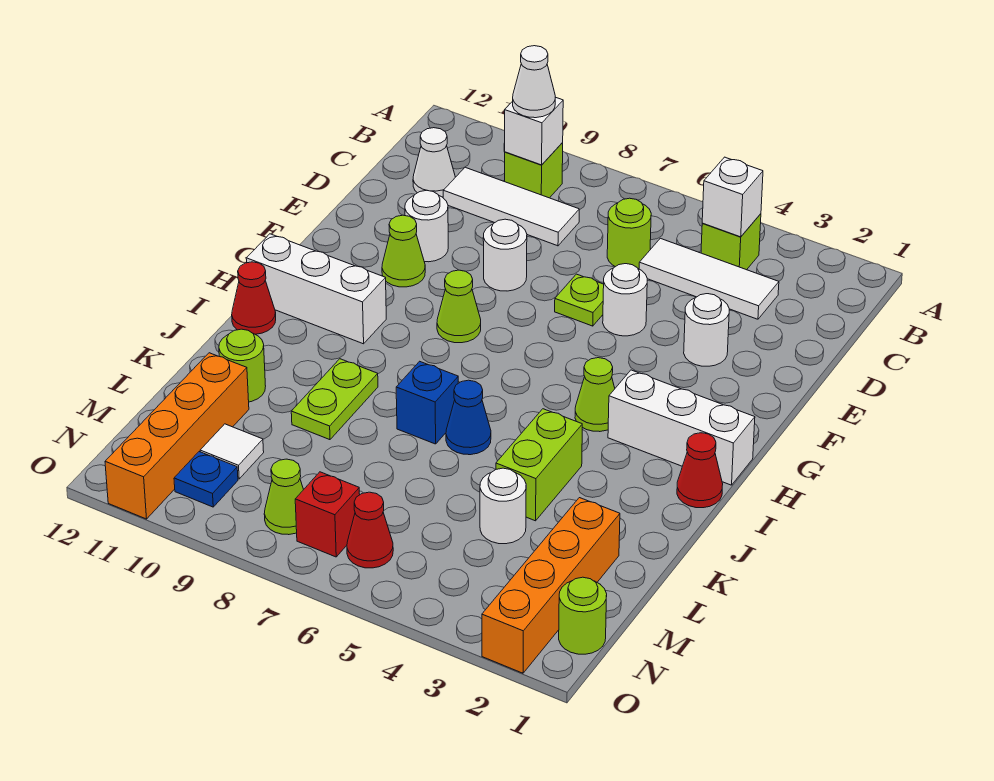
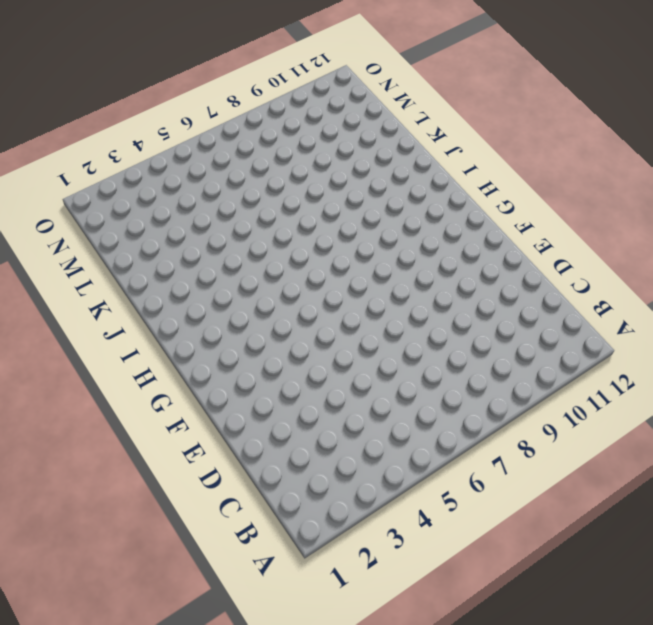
none -> lime 1x1 brick [701,214,761,270]
none -> lime 1x1 brick [505,143,563,198]
none -> white 1x3 tile [639,238,779,319]
none -> lime 1x1 round brick [607,198,651,269]

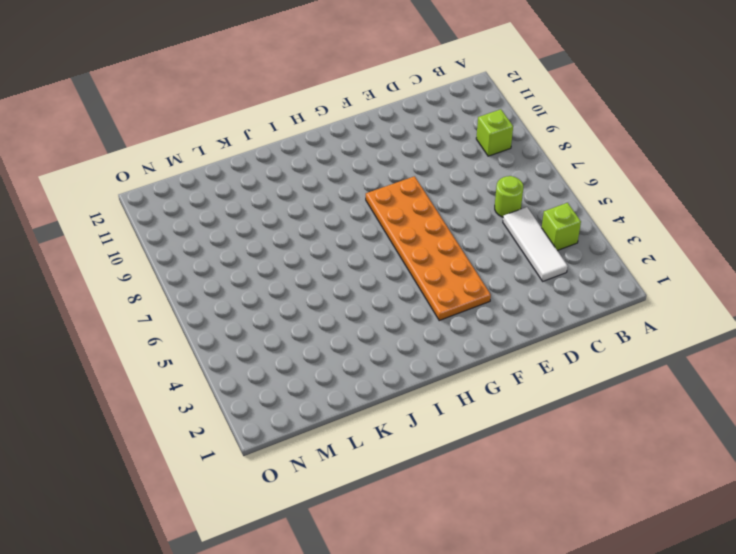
orange 2x6 plate [366,176,491,320] -> lime 1x1 cone [437,270,481,343]
none -> white 1x3 tile [443,167,579,246]
none -> white 1x1 cone [413,128,455,197]
none -> white 1x1 round brick [684,294,729,366]
none -> white 1x1 round brick [603,264,647,336]

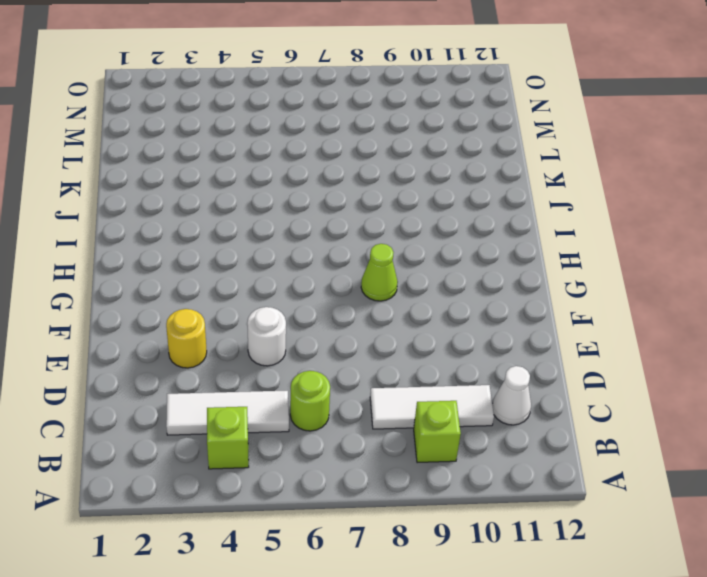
yellow 1x1 round brick [166,309,207,368] -> white 1x1 round brick [684,294,729,366]
none -> lime 1x1 plate [555,274,604,326]
none -> white 1x1 round brick [483,219,527,291]
none -> white 1x1 round brick [405,190,448,262]
none -> lime 1x1 cone [382,215,425,287]

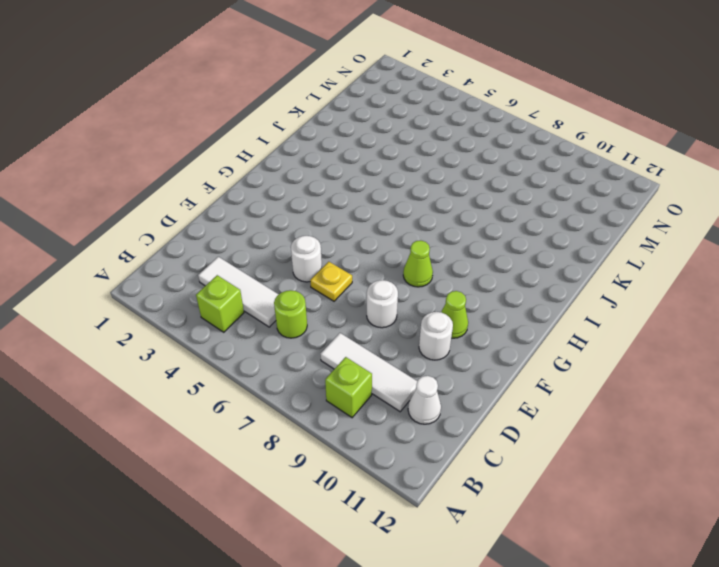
yellow 1x1 plate [310,262,352,301] -> lime 1x1 plate [555,274,604,326]
none -> white 1x1 round brick [684,294,729,366]
none -> white 1x3 brick [608,370,755,485]
none -> lime 1x1 cone [575,358,615,432]
none -> white 1x3 brick [246,234,386,344]

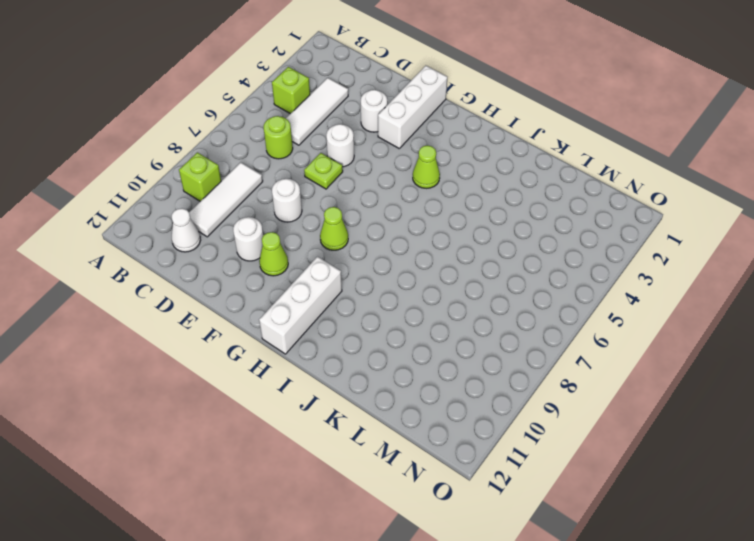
white 1x3 brick [378,66,447,148] -> white 1x3 brick moved to [608,370,755,485]
none -> red 1x1 cone [677,433,723,508]
none -> red 1x1 cone [232,262,276,334]
none -> lime 1x2 brick [496,409,582,521]
none -> blue 1x1 cone [446,380,491,455]

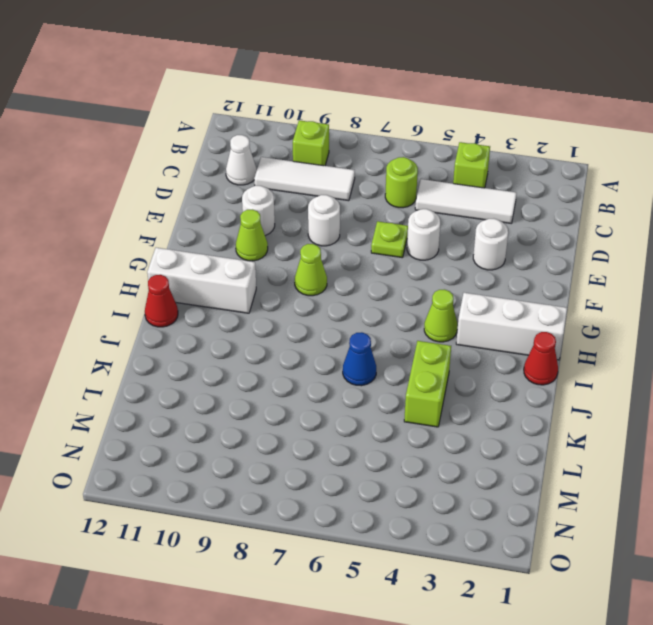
none -> blue 1x1 brick [396,361,458,444]
none -> lime 1x2 plate [291,359,378,440]
none -> lime 1x1 round brick [219,329,266,402]
none -> orange 1x4 brick [482,498,620,673]

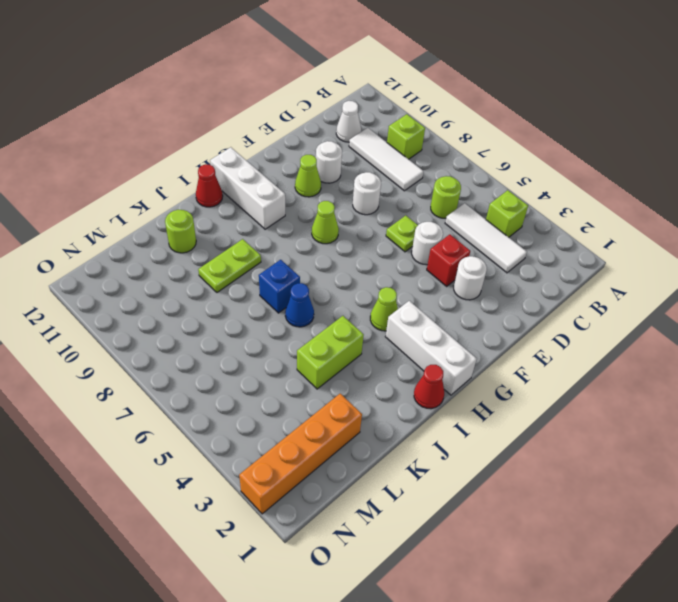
red 1x1 brick [427,234,470,286] -> red 1x1 brick moved to [295,472,360,557]
none -> white 1x1 round brick [480,468,526,544]
none -> orange 1x4 brick [105,353,249,519]
none -> white 1x1 tile [200,424,264,479]
none -> lime 1x1 round brick [559,577,607,654]

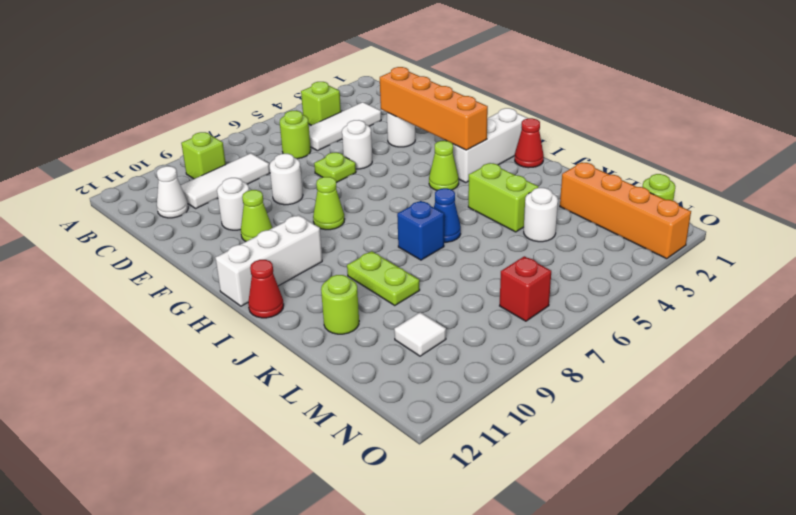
orange 1x4 brick [380,67,488,150] -> orange 1x4 brick moved to [105,353,249,519]
none -> red 1x1 cone [347,492,393,568]
none -> lime 1x1 cone [264,459,304,535]
none -> blue 1x1 plate [174,452,238,507]
none -> white 1x1 brick [702,157,763,237]

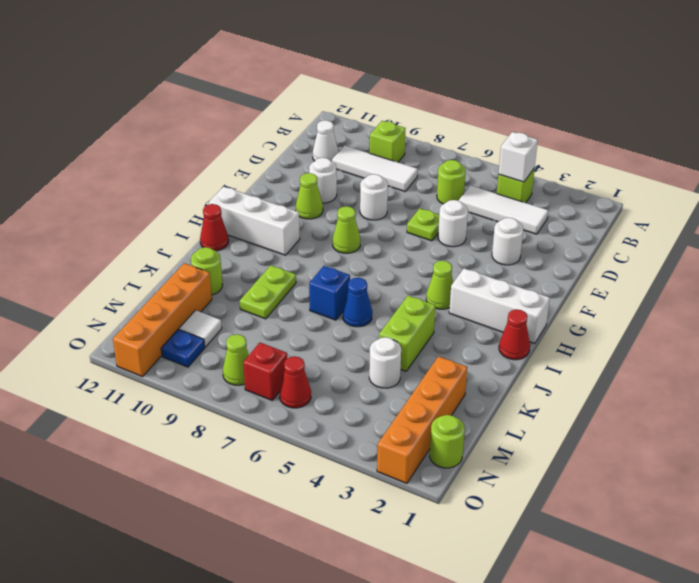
none -> white 1x1 brick [505,97,563,165]
none -> white 1x1 cone [513,46,555,118]

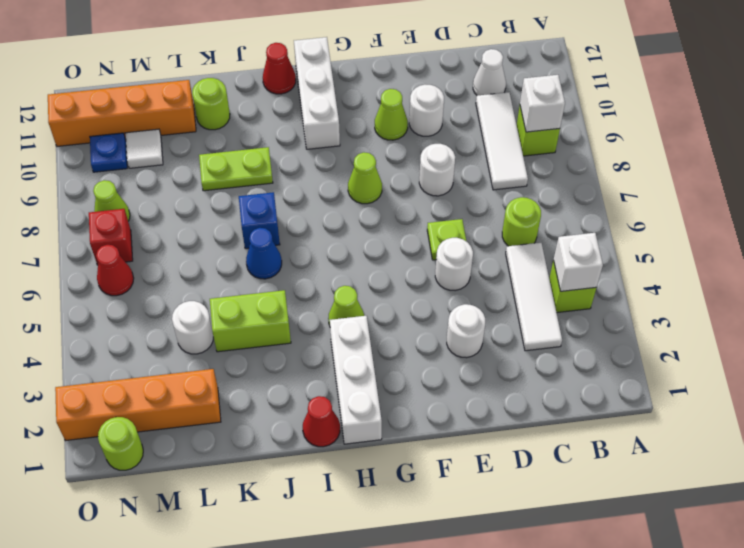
none -> white 1x1 cone [513,46,555,118]

